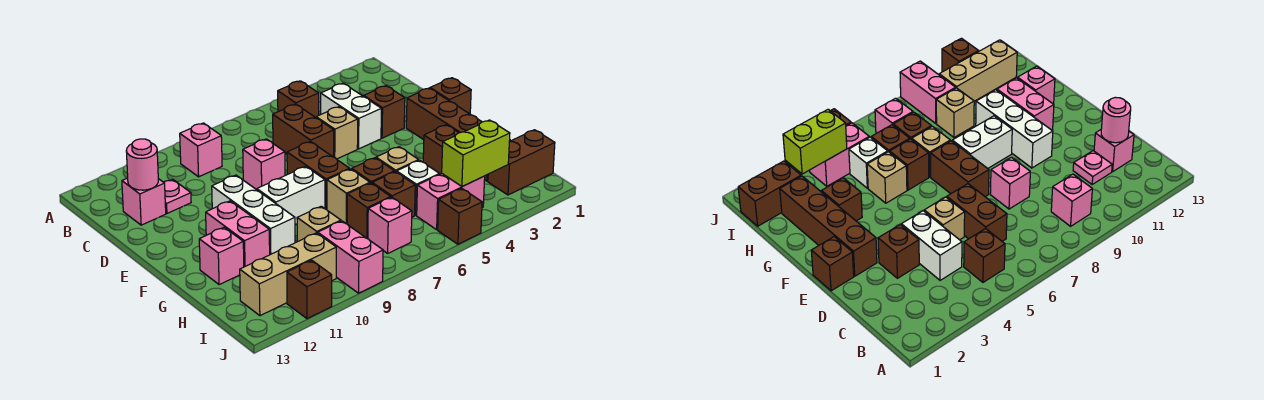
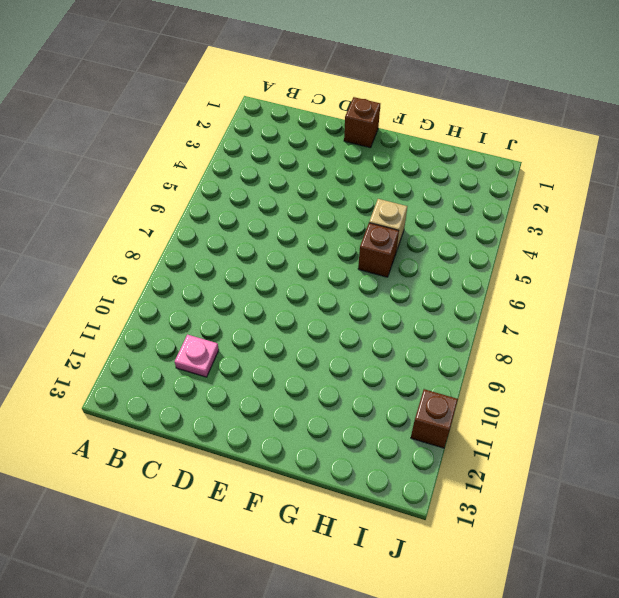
none -> brown 1x1 brick [278,81,319,117]
none -> pink 1x1 brick [180,123,222,177]
none -> white 1x2 brick [321,83,381,149]
none -> brown 1x2 brick [273,104,334,157]

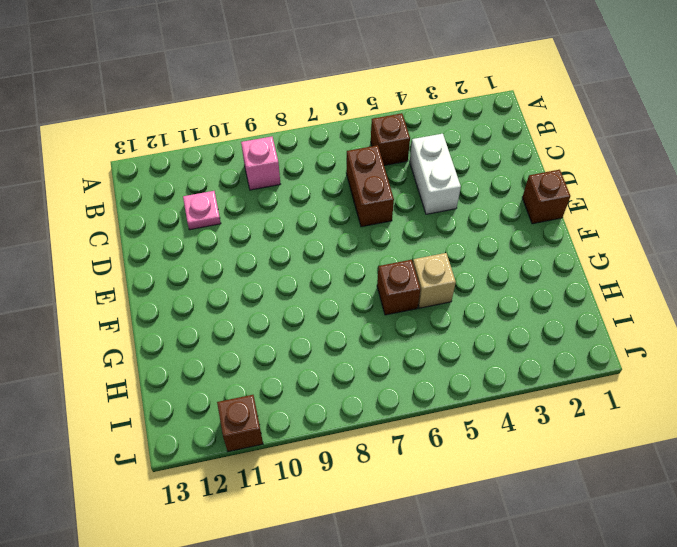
none -> pink 1x1 brick [122,178,166,225]
none -> brown 1x1 brick [364,86,405,138]
none -> tan 1x1 brick [316,107,358,159]
none -> pink 1x1 brick [243,139,285,190]

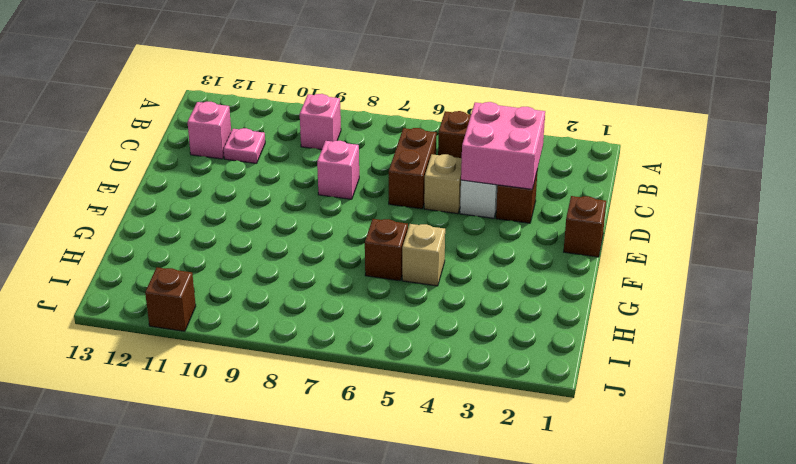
pink 2x2 brick [461,102,545,189] -> none
none -> brown 1x4 brick [406,88,510,181]
none -> brown 1x2 brick [287,141,350,209]
none -> white 1x3 brick [212,175,295,255]
none -> white 1x2 brick [257,166,325,224]

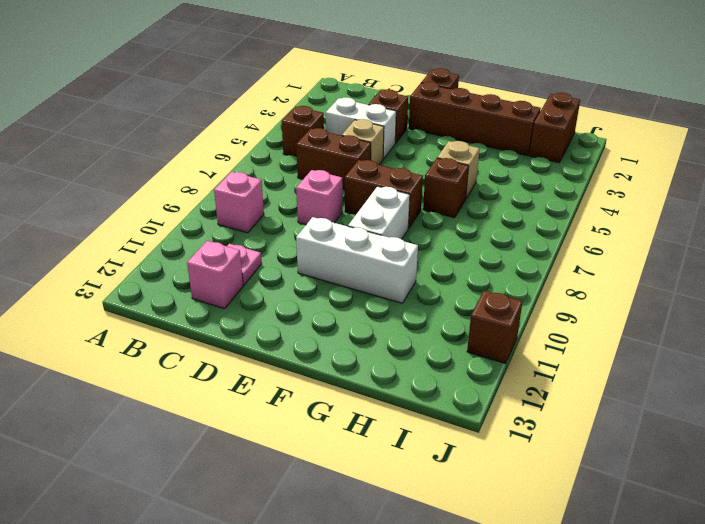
none -> pink 1x2 brick [206,201,270,267]
none -> brown 1x1 brick [423,125,459,174]
none -> tan 1x1 brick [327,169,370,224]
none -> pink 1x1 brick [199,227,244,285]

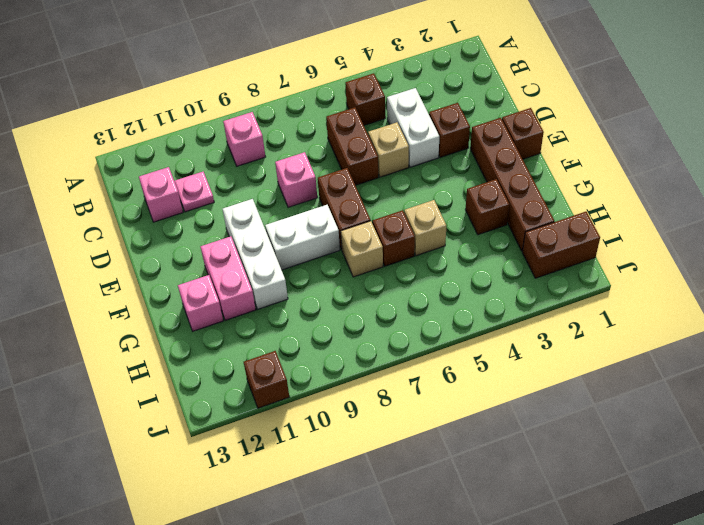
none -> white 1x1 brick [397,160,439,215]
none -> brown 1x1 brick [372,172,415,217]
none -> brown 1x1 brick [347,183,391,239]
none -> tan 1x1 brick [297,206,341,242]

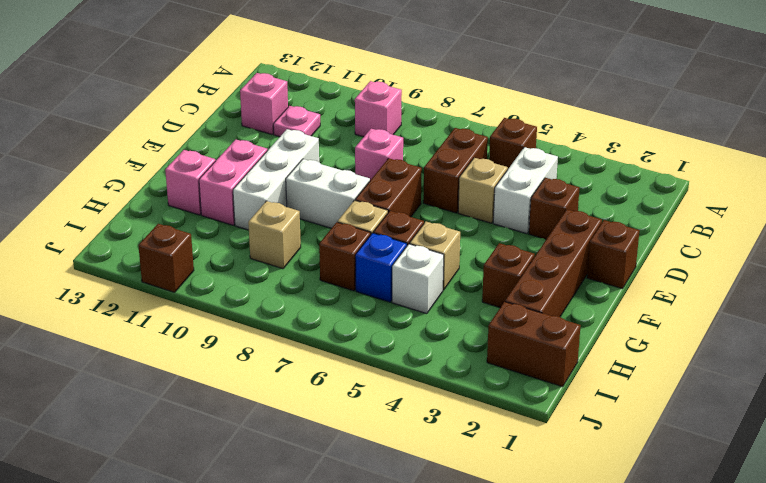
blue 1x1 brick [355,233,407,302] -> brown 1x1 brick [372,172,415,217]
none -> pink 1x2 brick [417,174,485,230]
none -> pink 1x1 brick [368,197,412,253]
none -> pink 1x2 brick [318,221,383,293]
none -> tan 1x3 brick [240,233,336,316]

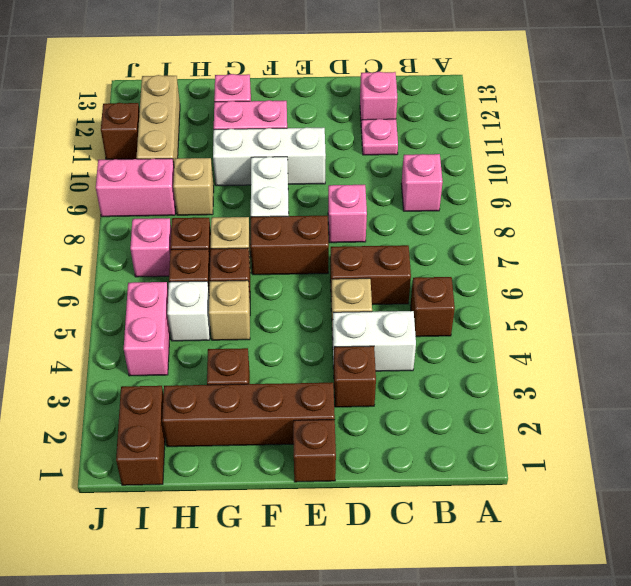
none -> brown 1x1 brick [438,188,482,244]
none -> pink 1x1 round brick [126,139,158,190]
none -> lime 1x2 brick [442,120,510,187]

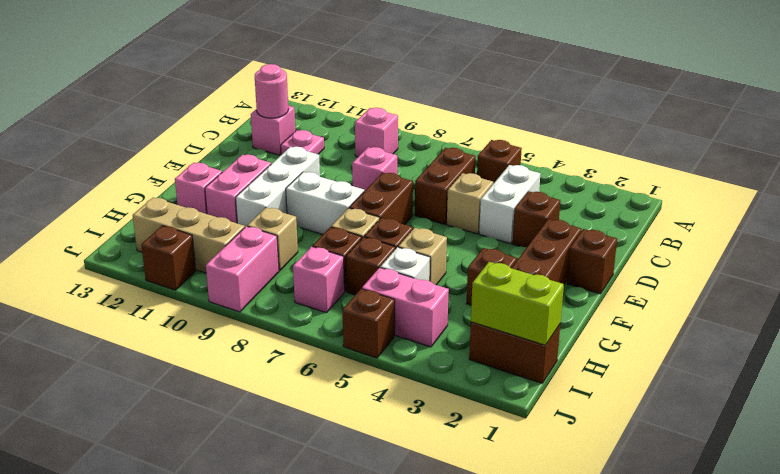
lime 1x2 brick [471,262,564,345] -> lime 1x2 brick moved to [442,120,510,187]

